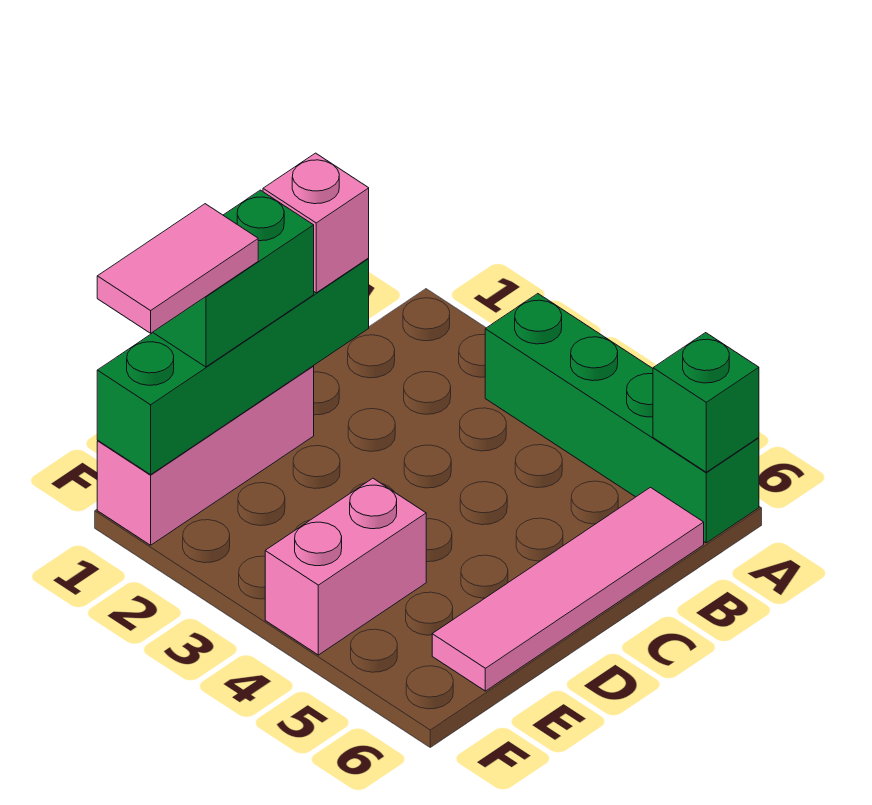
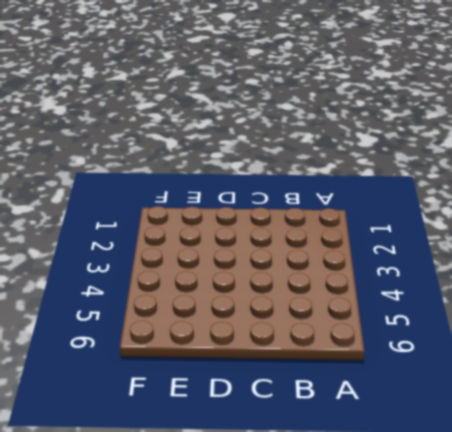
none -> green 1x4 brick [485,294,759,543]
none -> pink 1x4 tile [432,487,704,691]

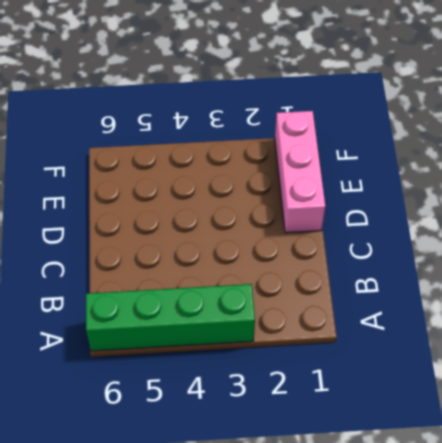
none -> pink 1x4 tile [432,487,704,691]
none -> pink 1x2 brick [265,478,426,655]

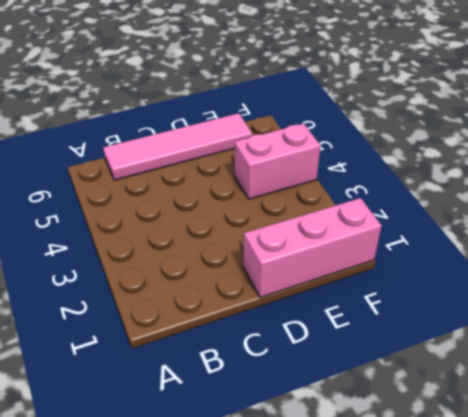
none -> green 1x4 brick [485,294,759,543]
none -> green 1x1 brick [653,333,759,472]

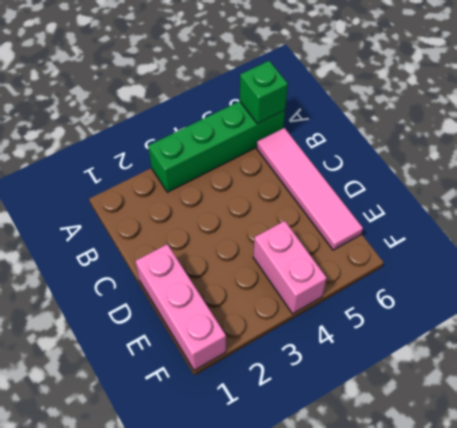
none -> green 1x4 brick [97,259,369,475]
none -> pink 1x1 brick [263,153,369,293]

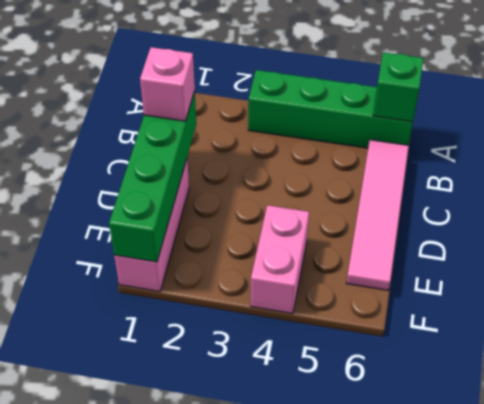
none -> green 1x2 brick [153,190,314,367]
none -> pink 1x2 tile [97,204,258,333]

